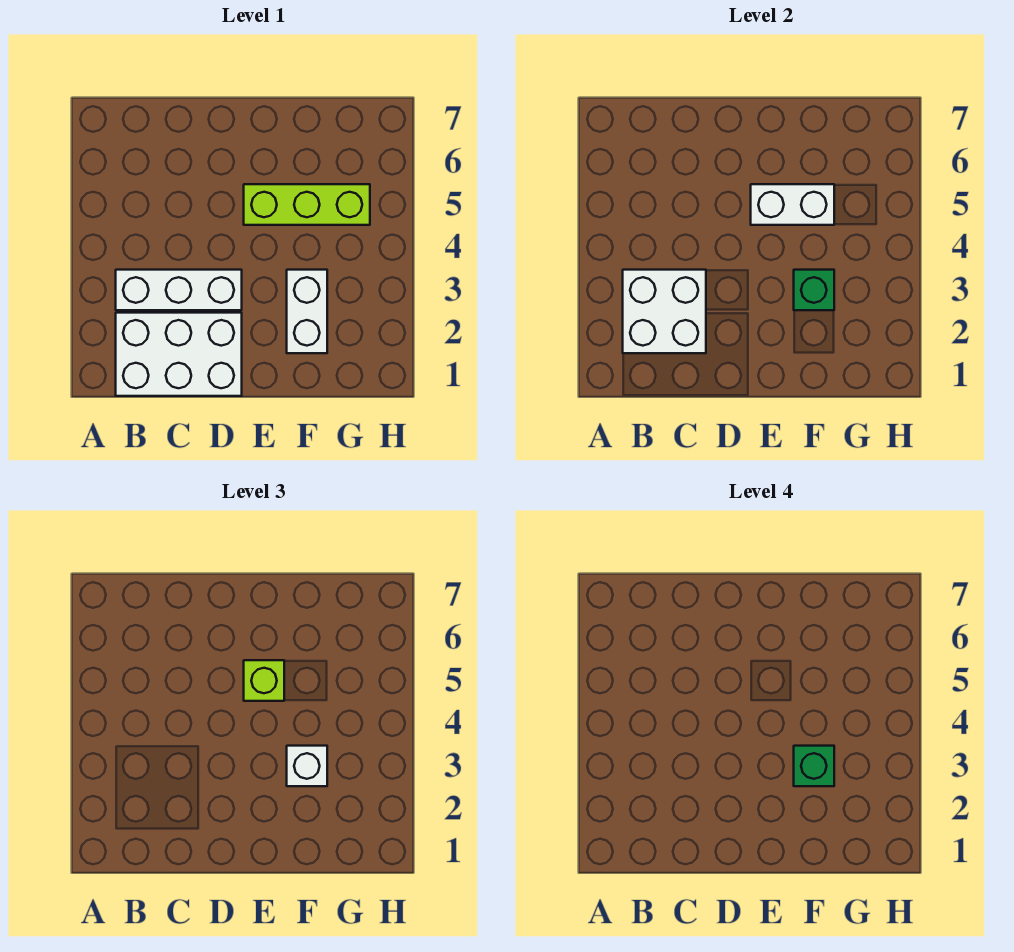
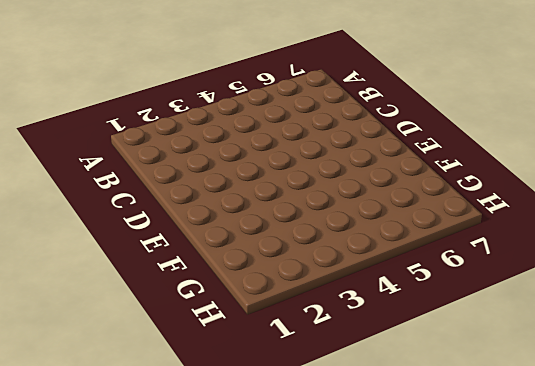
none -> white 2x3 brick [116,313,242,396]
none -> white 1x3 brick [116,270,242,310]

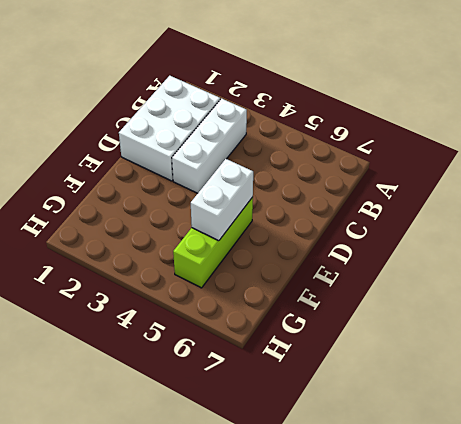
none -> white 1x2 brick [287,270,327,353]
none -> white 2x2 brick [623,270,706,353]

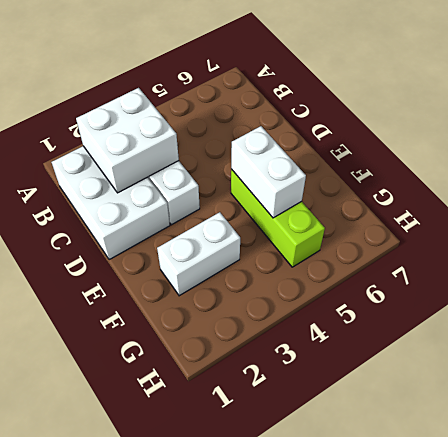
none -> green 1x1 brick [794,270,834,310]
none -> lime 1x1 brick [244,660,284,701]

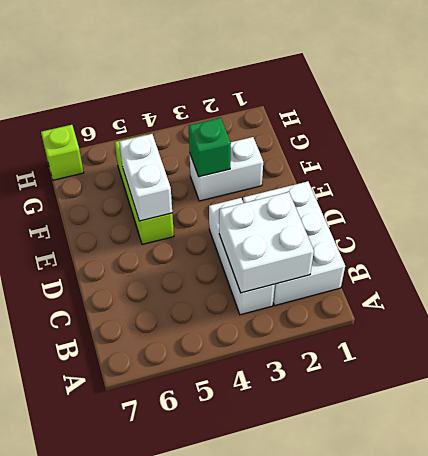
lime 1x1 brick [41,125,84,180] -> lime 1x1 brick moved to [244,660,284,701]
none -> white 1x1 brick [287,746,327,786]
none -> green 1x1 brick [794,746,834,786]

